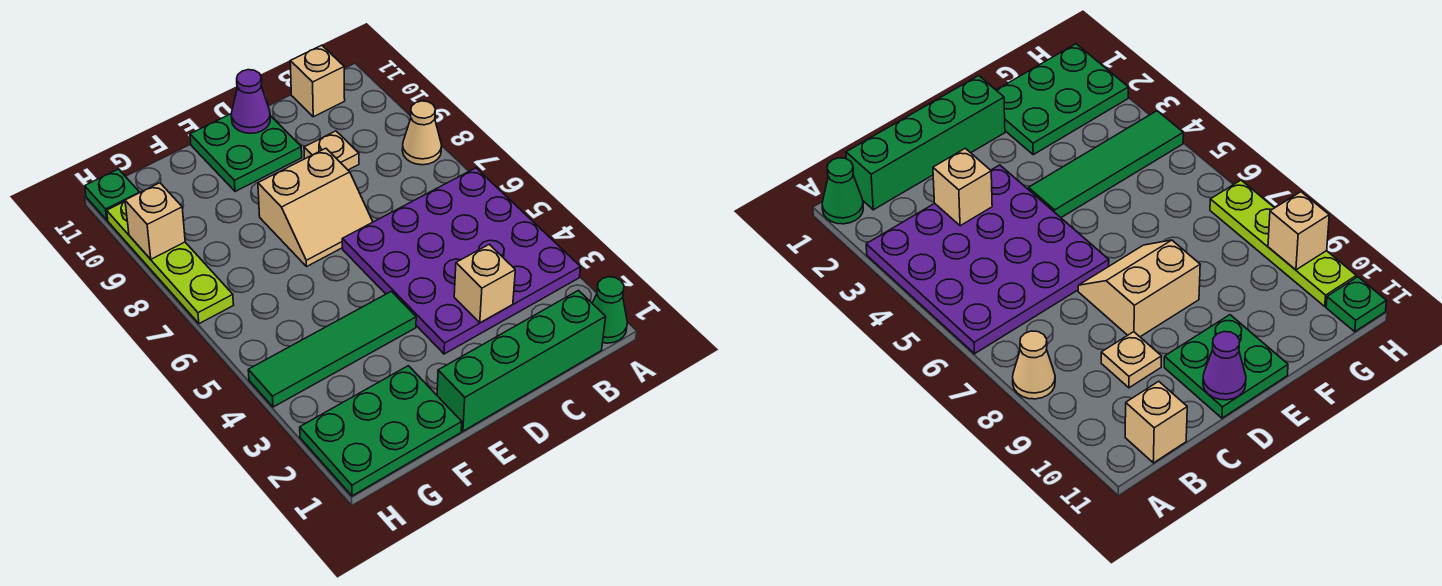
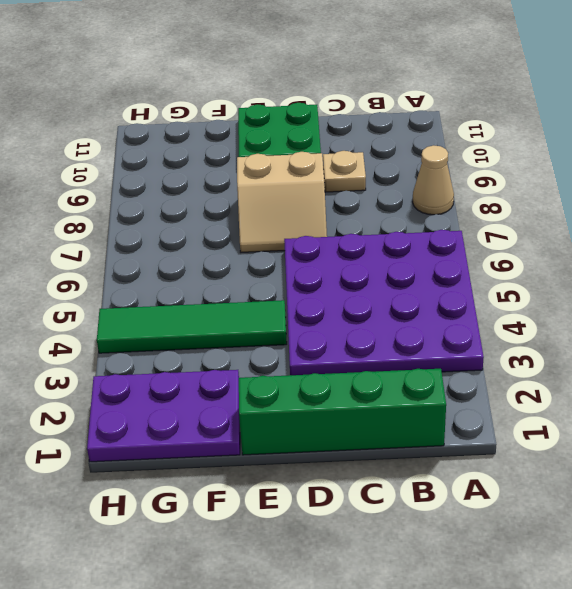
purple 2x3 plate [87,370,240,462] -> green 2x3 plate [300,366,462,496]
none -> green 1x1 cone [592,277,627,343]
none -> tan 1x1 brick [290,45,345,117]
none -> lime 1x4 plate [107,201,234,324]

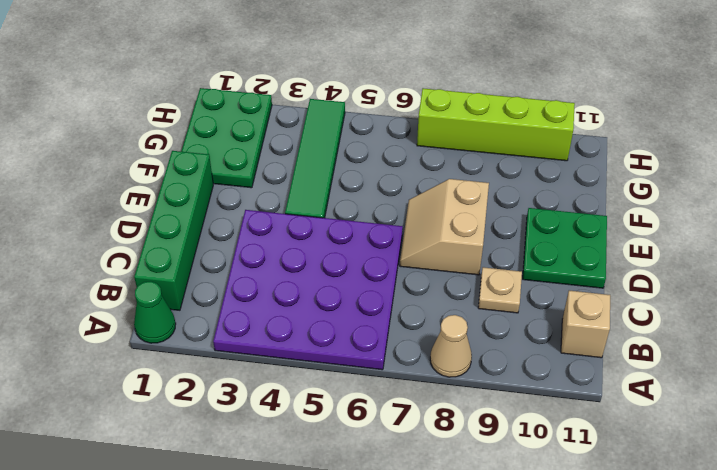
lime 1x4 brick [417,88,575,161] -> lime 1x4 plate [107,201,234,324]
none -> green 1x1 plate [85,169,140,220]
none -> tan 1x1 brick [454,244,515,323]
none -> purple 1x1 cone [231,70,270,133]

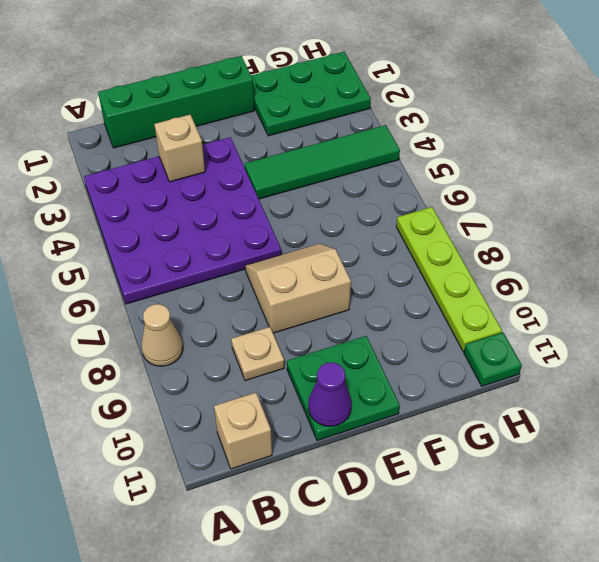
none -> green 1x1 cone [592,277,627,343]
none -> tan 1x1 brick [125,183,185,259]

